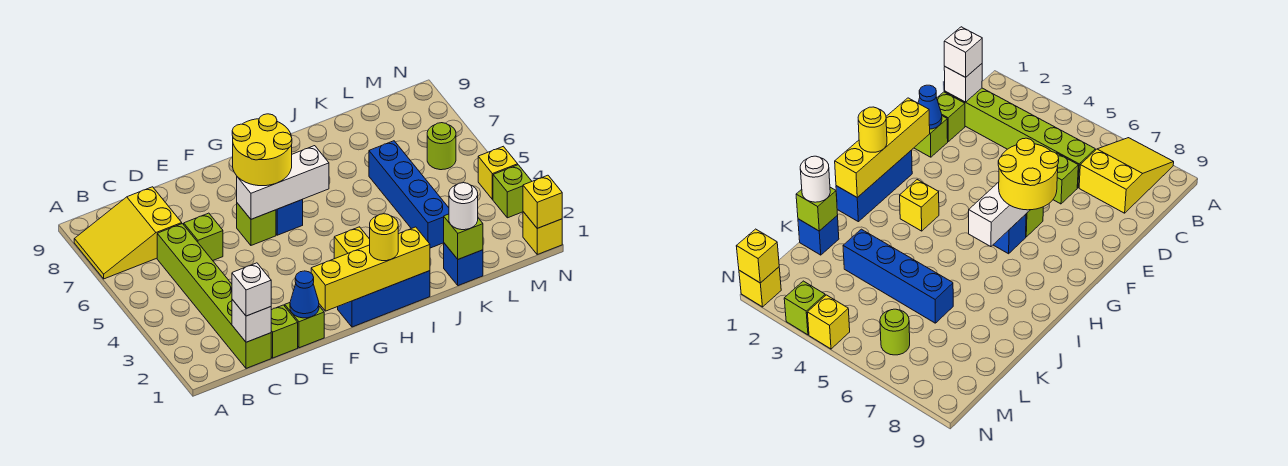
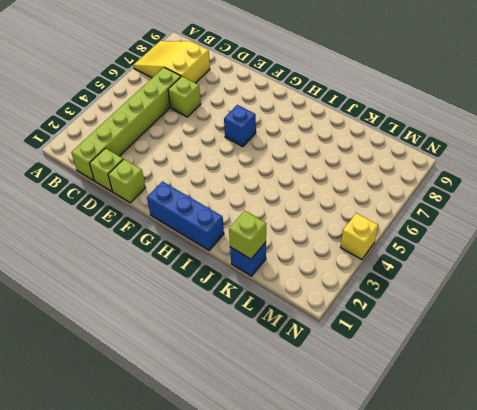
none -> lime 1x1 brick [237,203,276,245]
none -> yellow 1x1 brick [334,227,370,259]
none -> blue 1x4 brick [369,141,449,248]

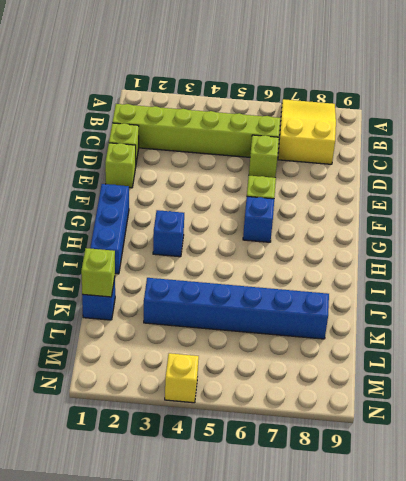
blue 1x1 brick [153,210,184,257] -> yellow 1x1 brick [334,227,370,259]
blue 1x6 brick [144,278,329,339] -> blue 1x4 brick [369,141,449,248]
none -> lime 1x1 round brick [427,123,456,170]
none -> yellow 1x1 brick [523,212,562,254]
none -> lime 1x1 brick [493,165,532,218]

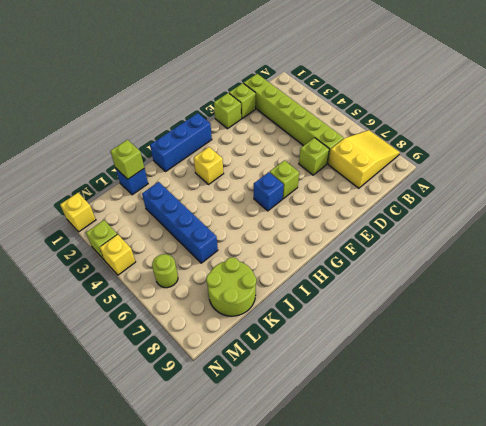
lime 2x2 round brick [206,257,256,316] -> none
none -> white 1x1 brick [232,299,271,342]
none -> blue 1x1 cone [290,271,319,318]
none -> yellow 1x4 brick [311,227,430,311]

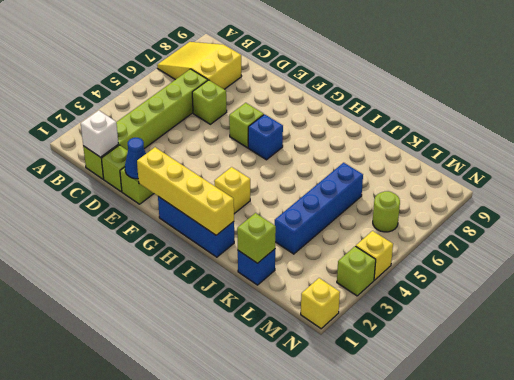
none -> white 1x3 brick [237,146,329,219]
none -> yellow 1x1 brick [523,175,562,228]
none -> white 1x1 brick [232,263,271,316]

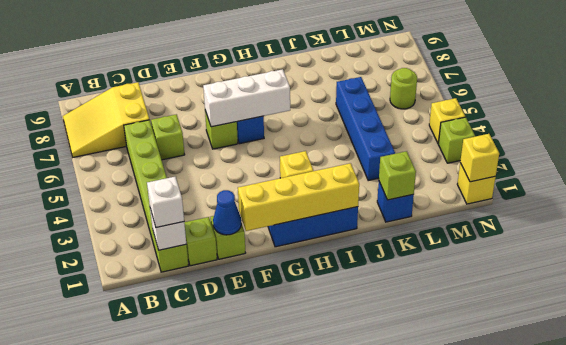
none -> yellow 2x2 round brick [232,114,292,186]
none -> yellow 1x1 round brick [370,214,398,261]
none -> white 1x1 round brick [449,183,478,230]

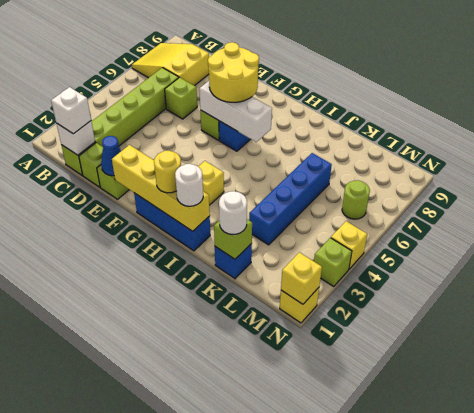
white 1x1 round brick [175,164,203,206] -> none

